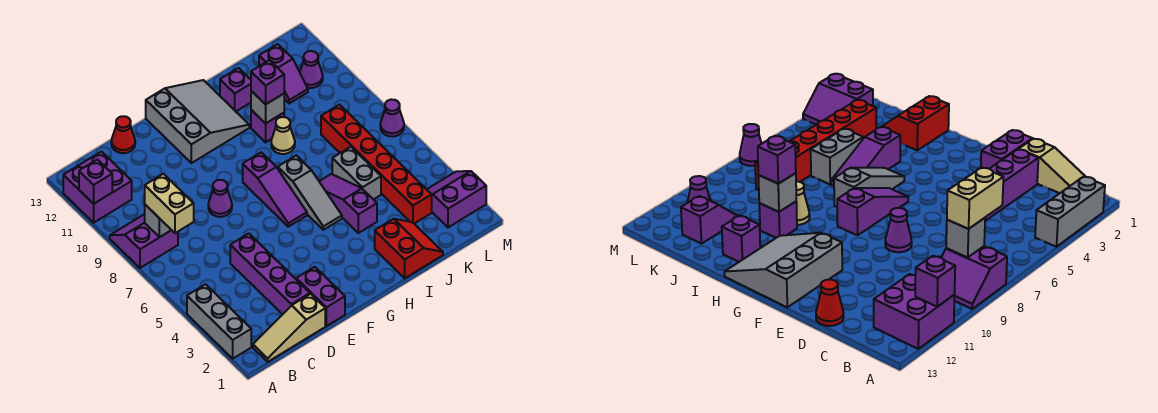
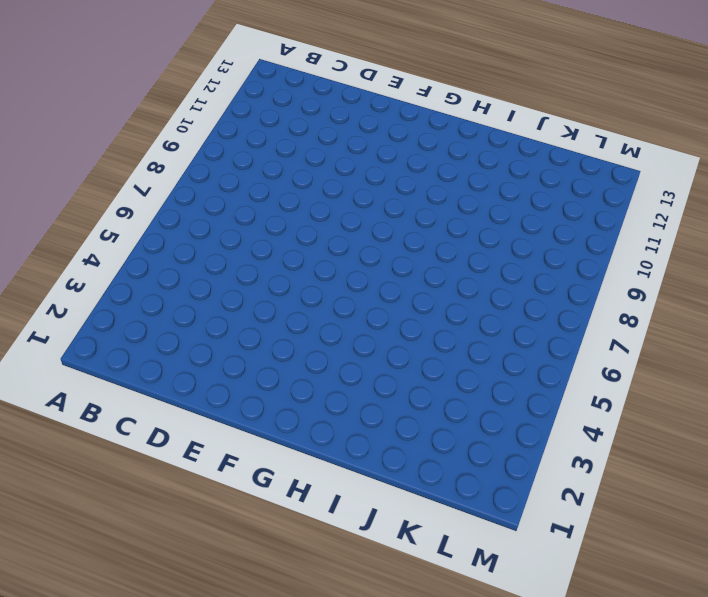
none -> grey 1x3 brick [187,284,251,359]
none -> purple 2x2 slope [110,214,178,268]
none -> purple 2x2 brick [63,152,132,223]

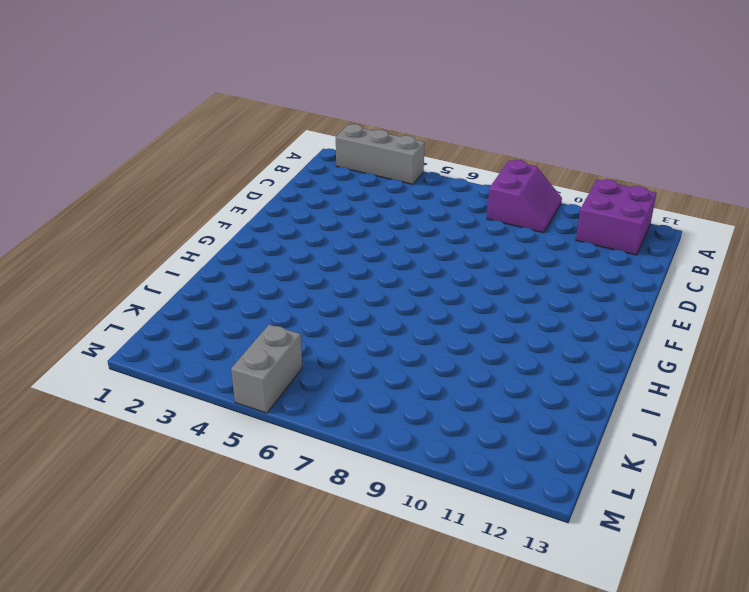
grey 1x2 brick [231,324,302,413] -> grey 1x2 brick turned to [332,147,381,200]
none -> tan 1x3 slope [253,294,325,362]
none -> purple 1x4 brick [230,234,310,314]
none -> red 1x1 cone [111,116,135,153]

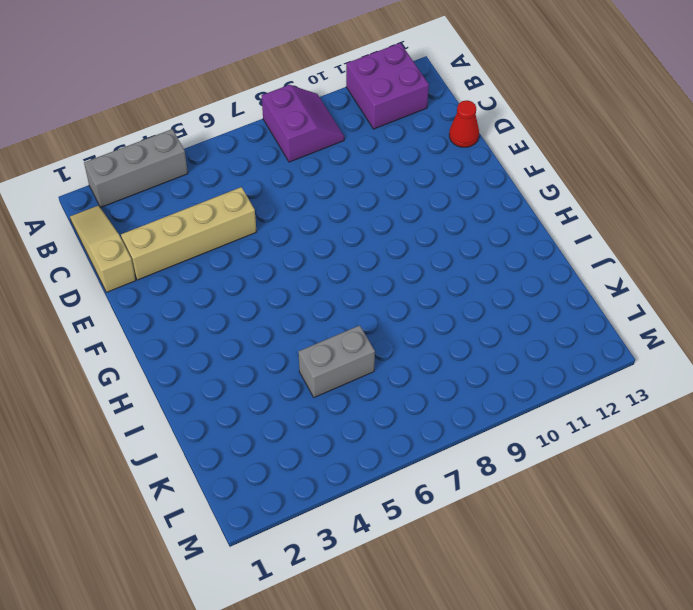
tan 1x4 brick [121,187,257,280] -> purple 1x4 brick [230,234,310,314]
none -> purple 1x2 brick [296,267,345,326]
none -> purple 1x1 cone [208,180,232,217]
none -> grey 3x3 slope [146,80,249,163]

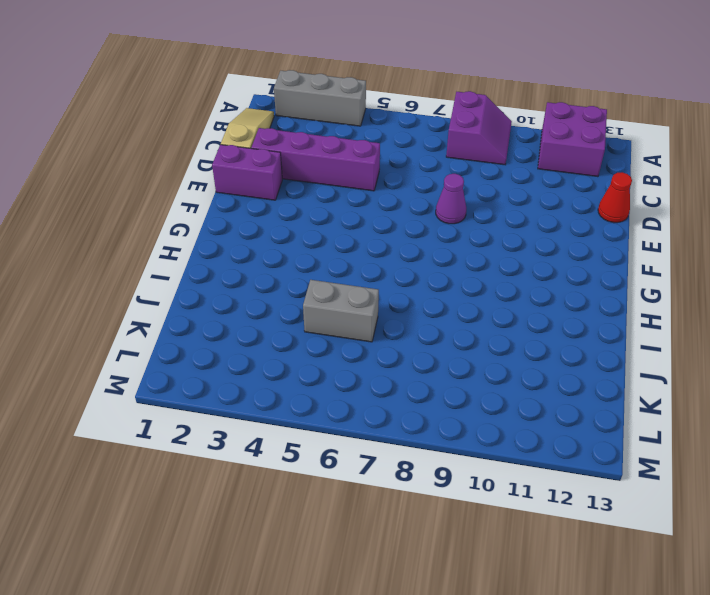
none -> grey 3x3 slope [146,80,249,163]
none -> purple 1x3 slope [243,152,307,227]
none -> grey 1x3 slope [278,155,342,230]

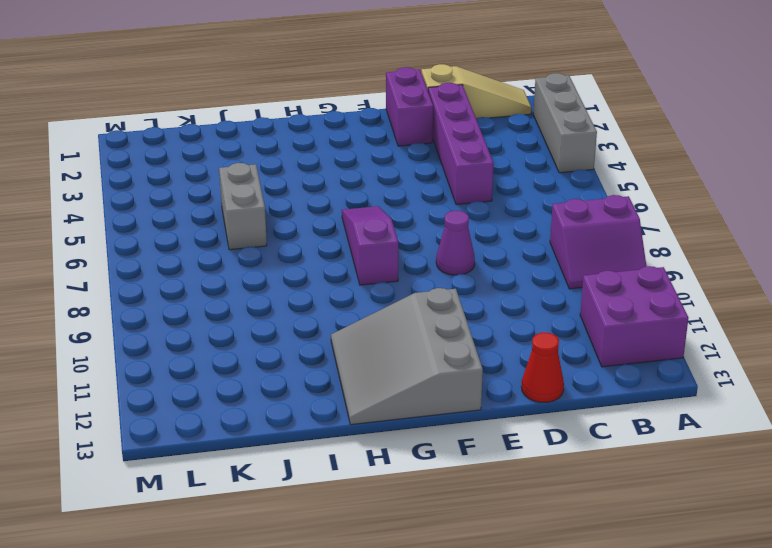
none -> grey 1x3 slope [278,155,342,230]
none -> red 2x2 slope [375,219,443,278]
none -> purple 1x3 slope [319,174,377,233]

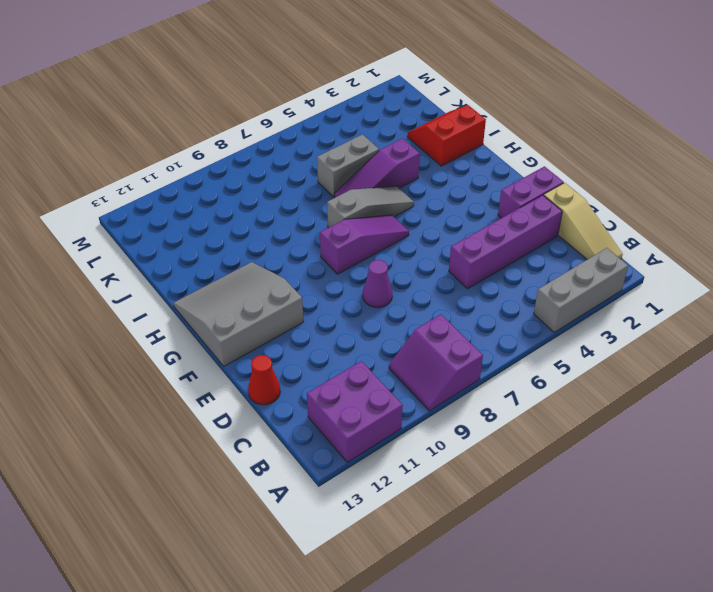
none -> tan 1x1 cone [271,117,295,154]
none -> purple 1x1 brick [251,110,284,142]
none -> purple 1x1 brick [220,68,251,111]

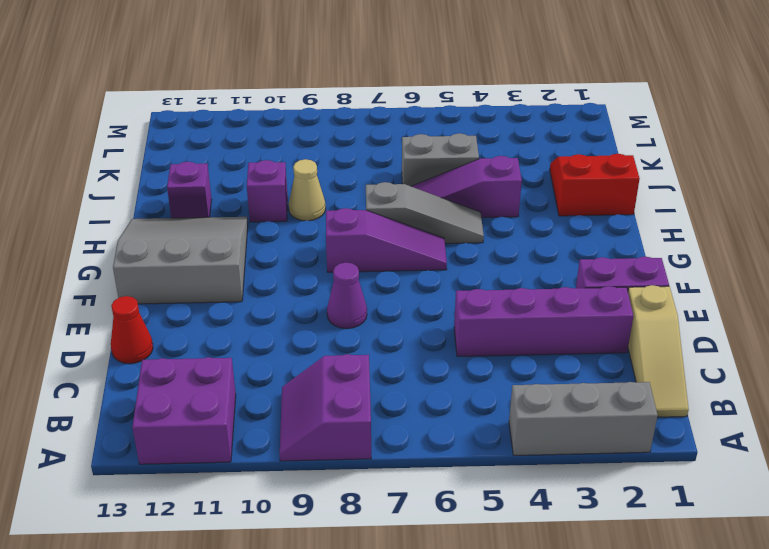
none -> red 1x6 brick [321,105,432,224]
none -> purple 1x2 slope [259,44,308,103]
none -> purple 2x2 slope [427,171,486,227]

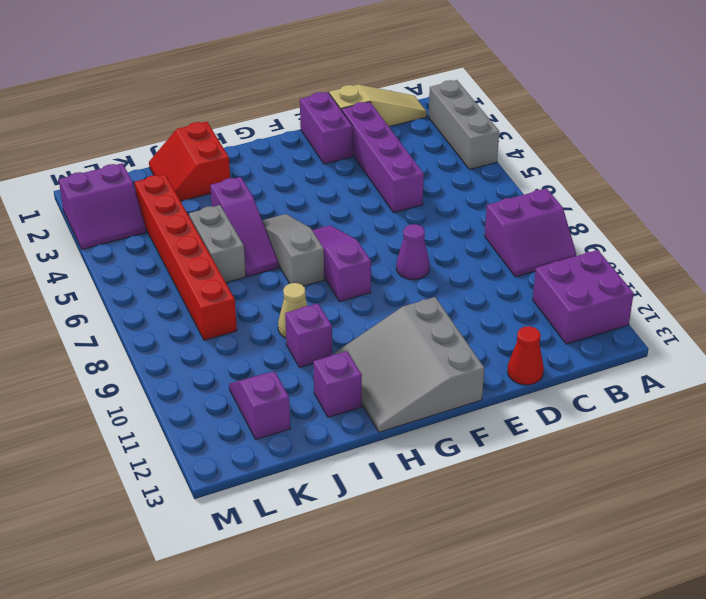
none -> purple 1x1 cone [300,51,323,88]
none -> purple 1x1 cone [380,100,404,137]
none -> purple 1x1 brick [79,160,112,204]

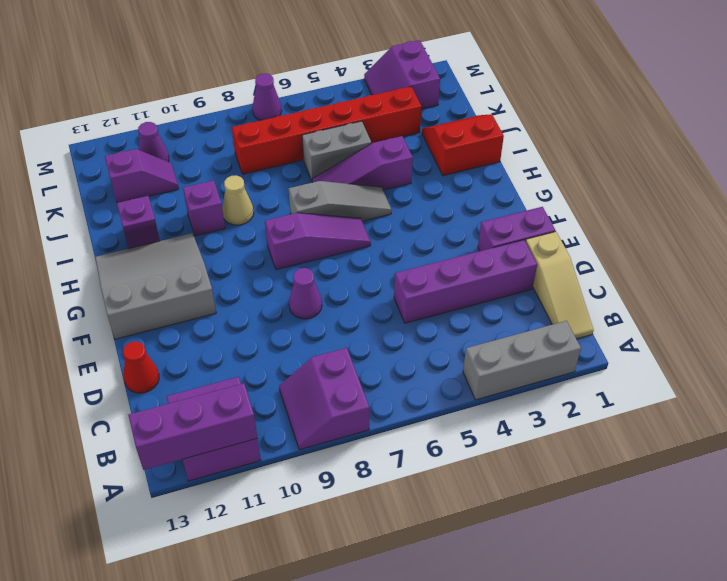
purple 1x3 brick [128,384,257,470] -> purple 1x1 brick [79,160,112,204]
none -> grey 1x1 brick [145,205,171,237]
none -> grey 1x1 brick [251,91,284,124]
none -> tan 1x2 brick [145,174,194,233]

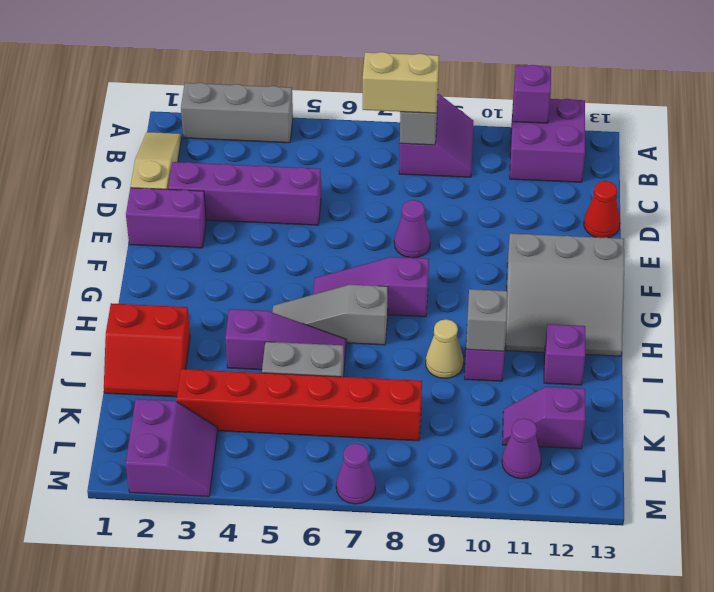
none -> purple 1x1 brick [251,60,284,104]

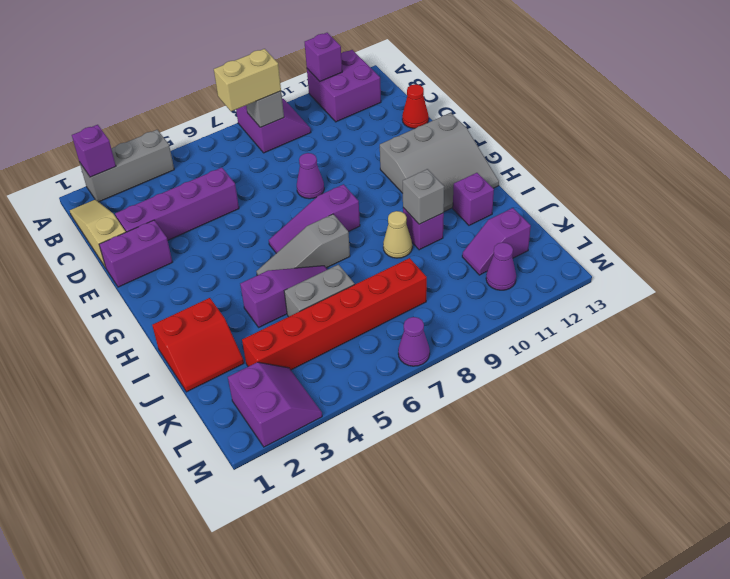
purple 1x1 brick [72,125,116,177] -> purple 1x1 brick moved to [251,60,284,104]

